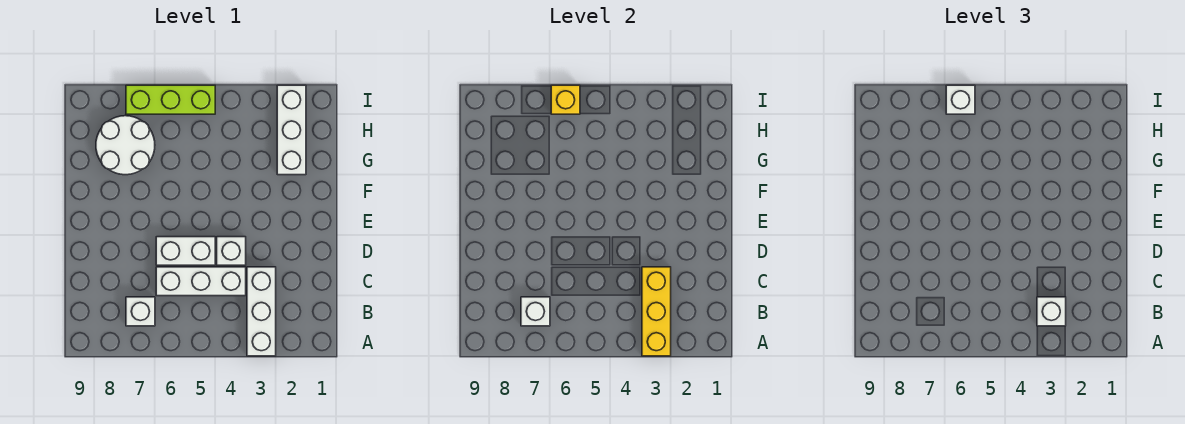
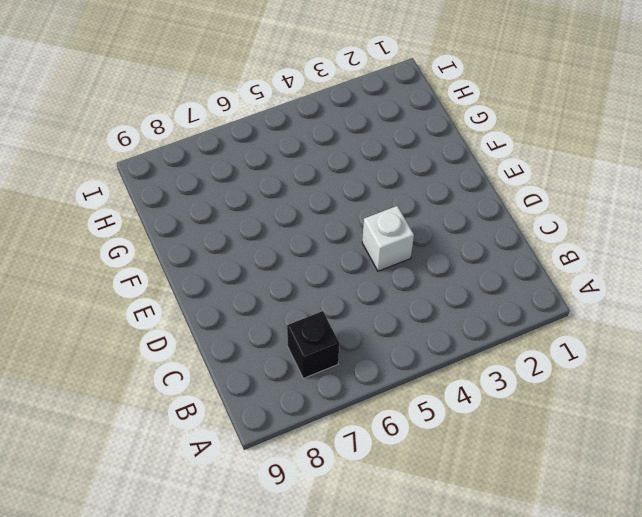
black 1x1 brick [287,311,339,378] -> white 1x1 brick [126,297,155,326]
none -> white 1x3 brick [247,267,276,356]
none -> white 1x3 brick [156,267,246,296]
none -> white 1x2 brick [156,237,215,265]

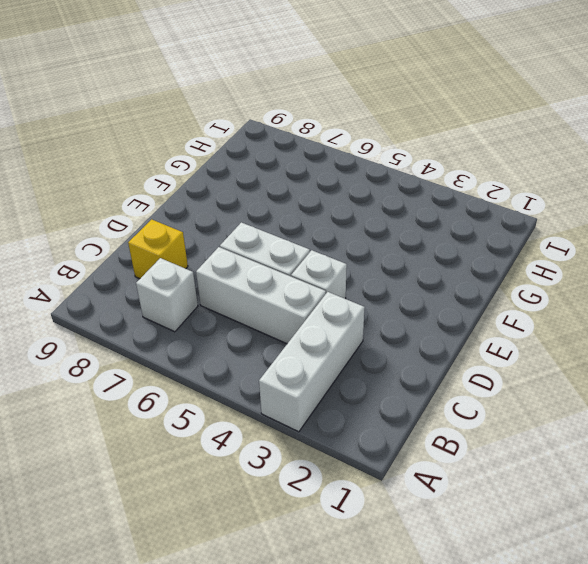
yellow 1x1 brick [128,219,188,279] -> yellow 1x1 brick moved to [551,85,580,114]
none -> white 1x3 brick [277,85,306,175]
none -> white 2x2 round brick [96,116,155,175]
none -> lime 1x3 brick [126,85,215,114]

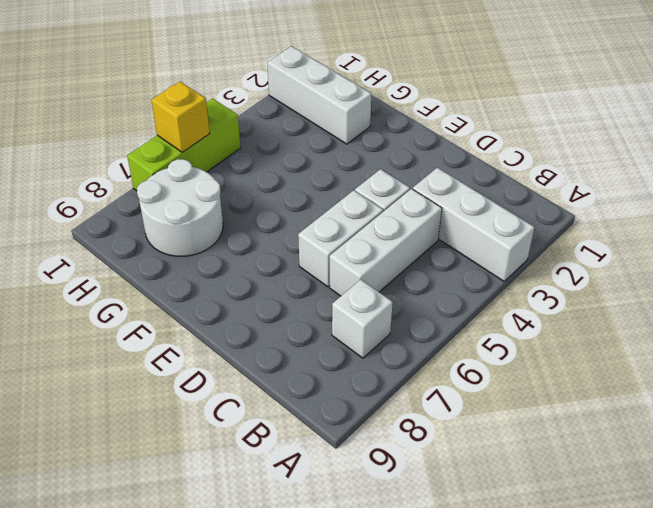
none -> yellow 1x3 brick [642,267,671,356]
none -> white 1x1 brick [521,297,550,326]
none -> white 1x1 brick [1037,297,1066,326]

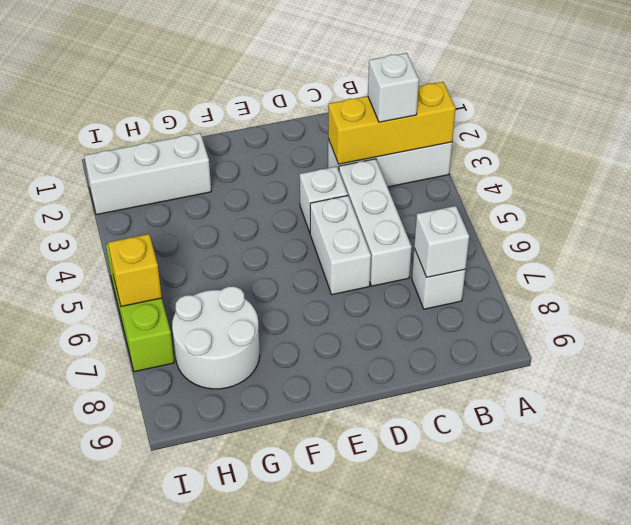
none -> white 1x1 brick [946,85,975,114]

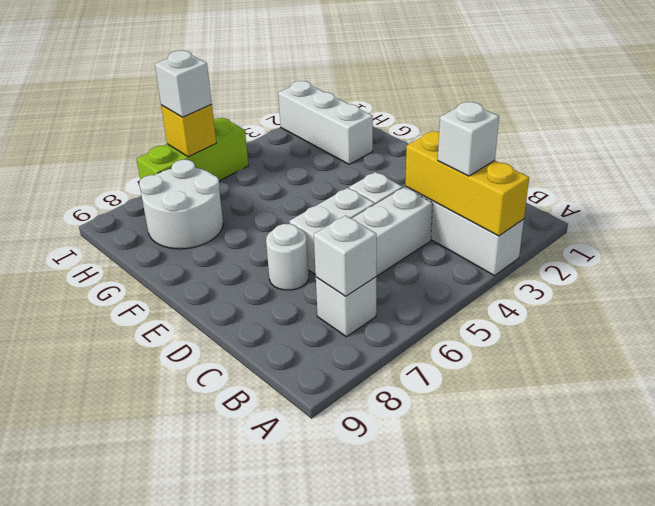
white 1x1 round brick [266,224,309,290] -> none

